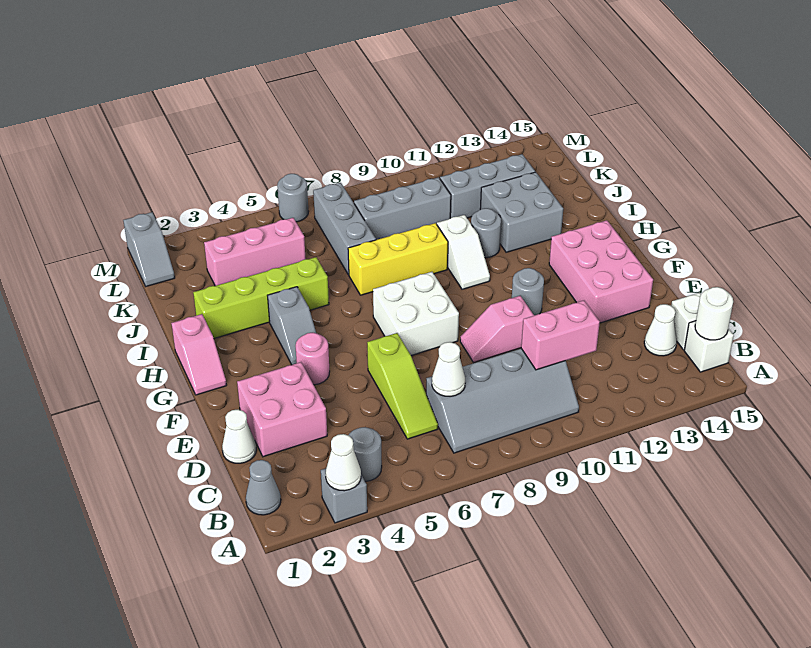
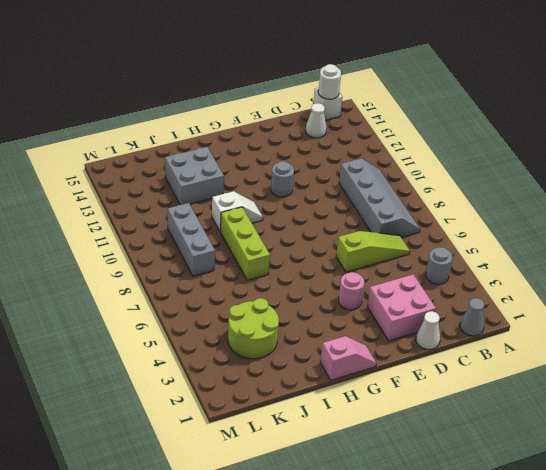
lime 1x3 brick [220,207,270,280] -> yellow 1x3 brick [348,223,448,295]
lime 2x2 round brick [228,298,279,359] -> pink 1x3 brick [204,218,306,286]
none -> grey 1x1 brick [321,468,367,523]
none -> white 1x1 brick [671,293,701,350]
none -> pink 1x2 slope [460,296,534,363]
none -> pink 2x3 brick [549,220,653,323]

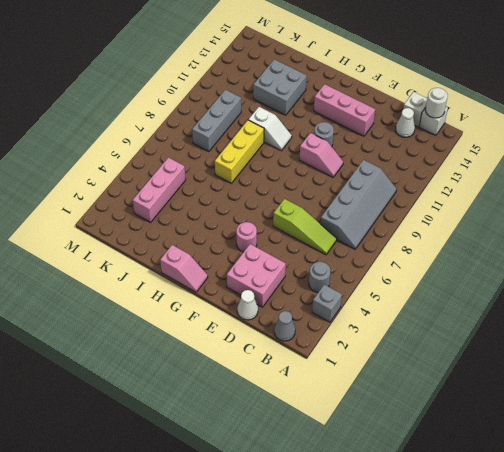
pink 1x2 slope [299,133,343,177] -> pink 1x2 slope turned to [460,296,534,363]
pink 1x3 brick [314,84,375,136] -> pink 2x3 brick [549,220,653,323]
none -> white 2x2 brick [373,272,459,355]
none -> grey 1x2 slope [267,287,316,365]
none -> lime 1x4 brick [193,257,329,338]
none -> grey 1x1 round brick [471,208,501,258]

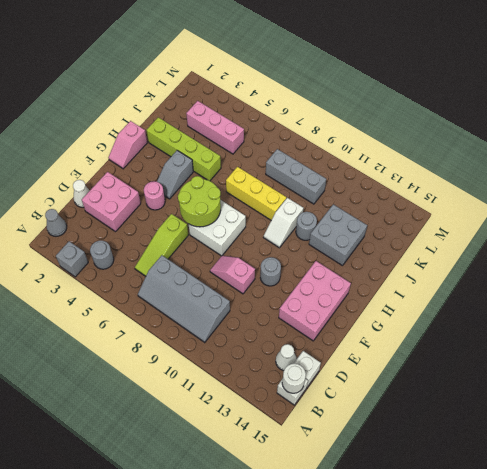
lime 2x2 round brick [178,176,221,227] -> none
none -> grey 1x3 brick [313,183,376,275]
none -> grey 1x3 brick [440,154,535,218]
none -> grey 1x2 slope [123,212,175,286]
none -> grey 1x1 round brick [277,174,309,222]

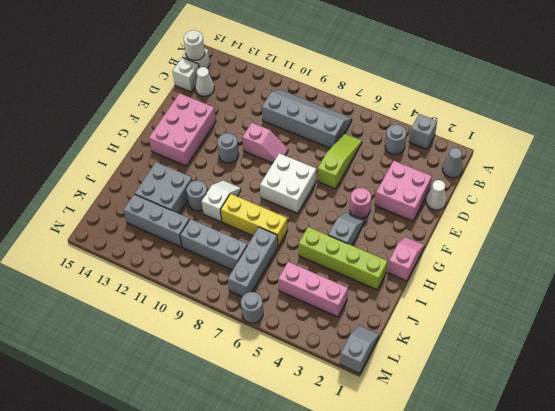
none -> white 1x1 cone [326,434,361,491]
none -> white 1x1 cone [432,342,465,396]
none -> pink 1x2 brick [521,300,600,370]

